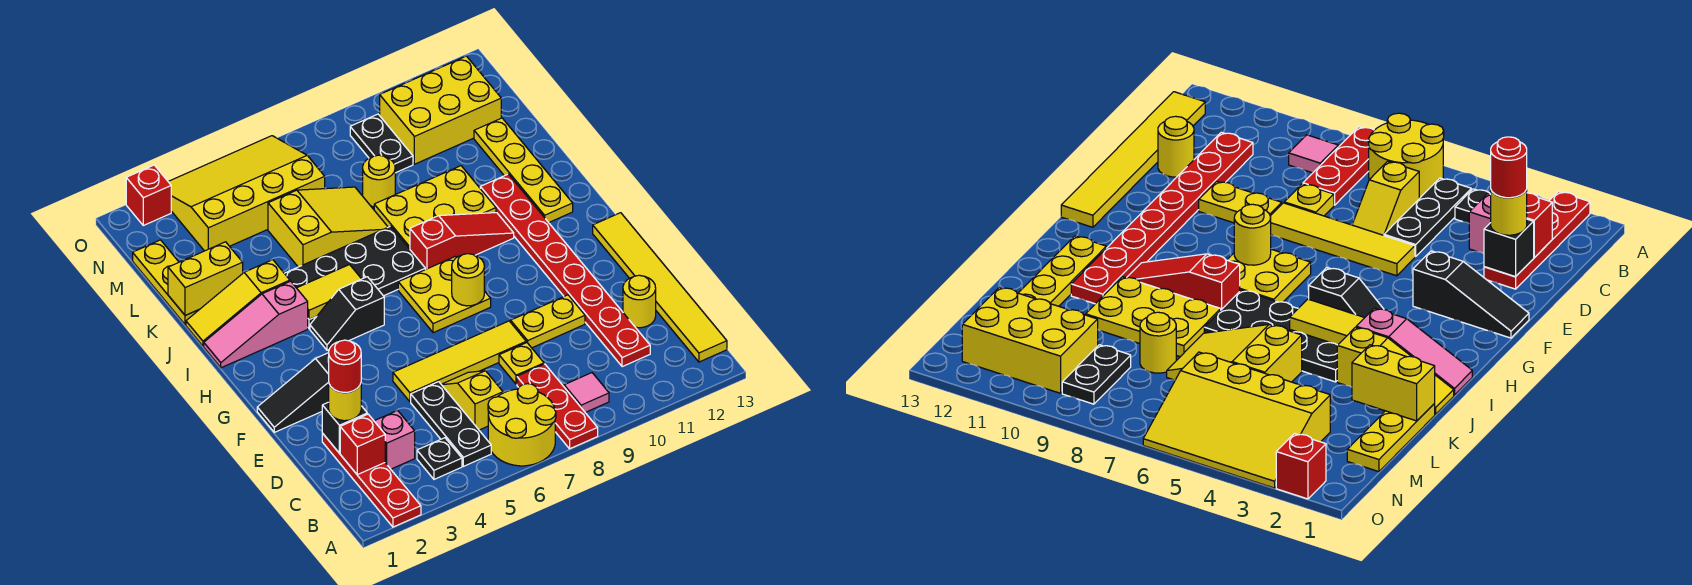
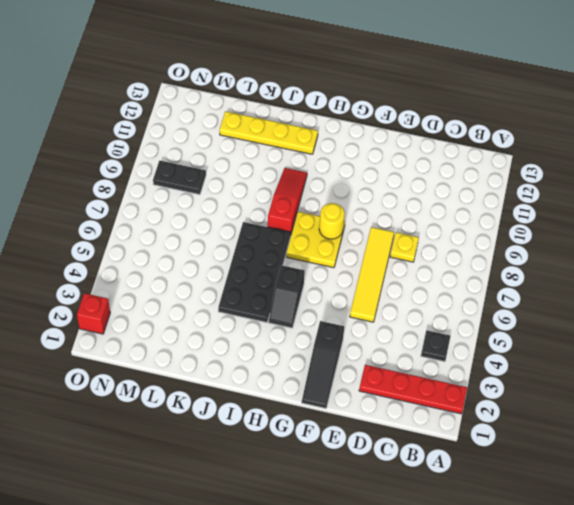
none -> yellow 2x2 round brick [488,384,556,466]
none -> red 1x3 plate [517,364,598,449]
none -> black 1x3 plate [411,382,491,466]
none -> pink 1x1 tile [564,373,609,412]

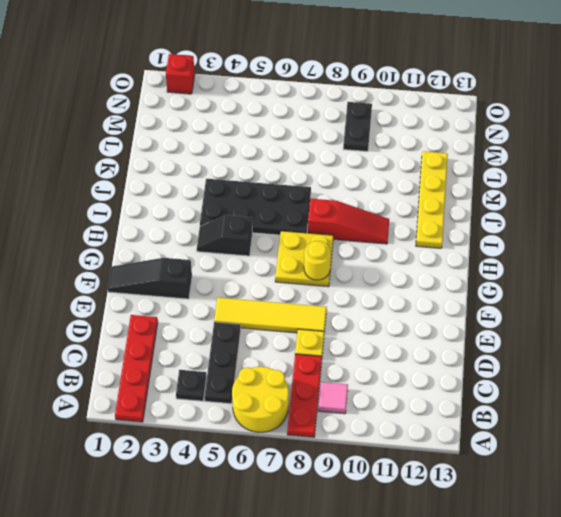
none -> yellow 1x6 tile [593,213,727,362]
none -> pink 1x1 brick [374,411,415,469]
none -> yellow 1x2 slope [441,371,503,430]
none -> red 1x8 plate [480,174,650,367]

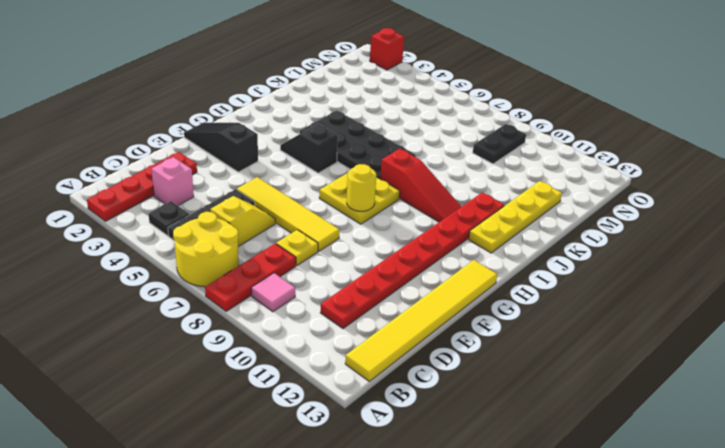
none -> yellow 1x1 round brick [623,275,656,328]
none -> yellow 1x2 plate [511,295,585,348]
none -> pink 1x3 slope [204,281,308,368]
none -> yellow 1x3 slope [186,260,290,346]

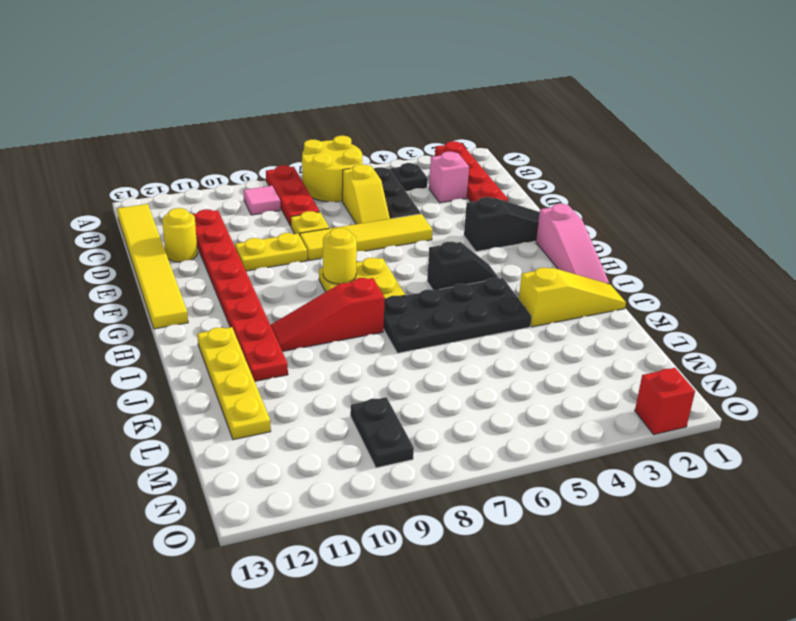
pink 1x3 slope [536,204,609,284] -> pink 1x3 slope turned to [204,281,308,368]
none -> yellow 2x3 plate [374,166,496,249]
none -> yellow 1x3 plate [133,240,198,325]
none -> yellow 2x3 slope [268,187,388,267]
none -> yellow 1x1 round brick [363,155,395,207]

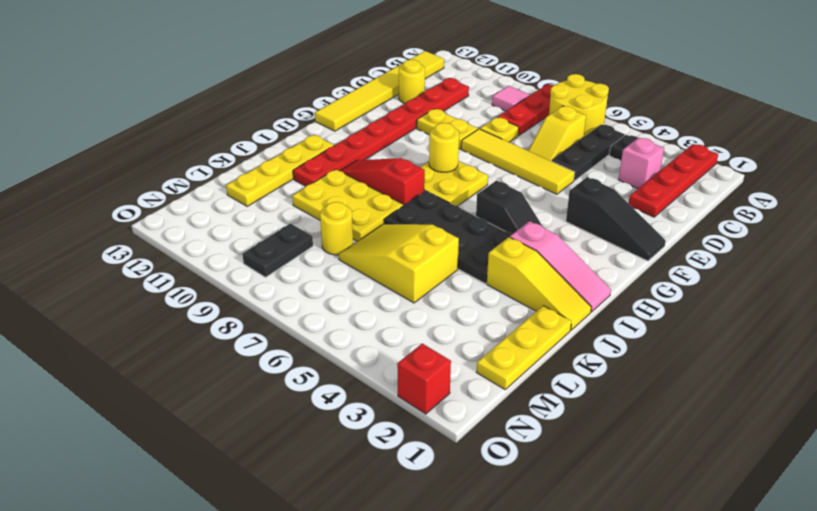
none -> yellow 3x4 slope [168,136,325,251]
none -> yellow 2x3 brick [380,56,501,164]
none -> red 1x1 brick [340,414,385,475]
none -> black 1x1 brick [322,402,367,453]

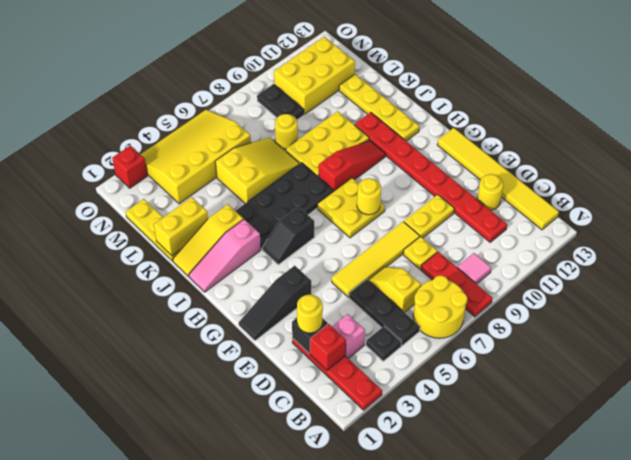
none -> yellow 1x2 tile [297,265,361,319]
none -> red 1x1 round brick [328,340,361,392]

